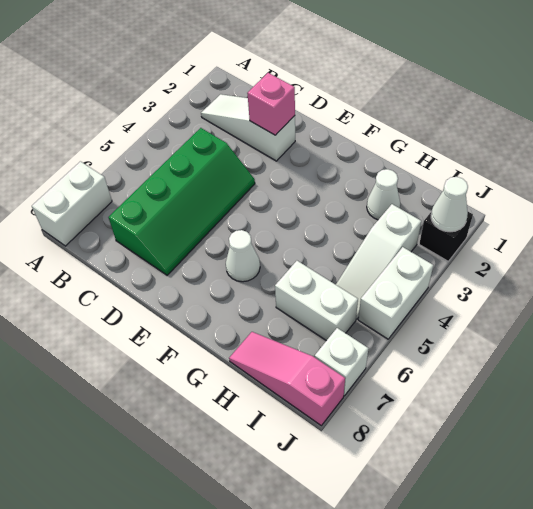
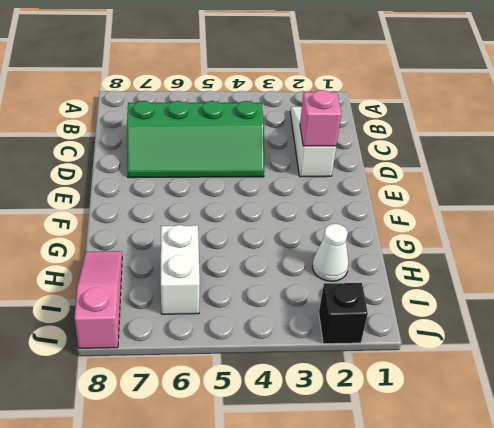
none -> white 1x2 brick [32,161,112,246]
none -> white 1x1 cone [226,230,260,282]
none -> white 1x3 slope [336,204,421,319]

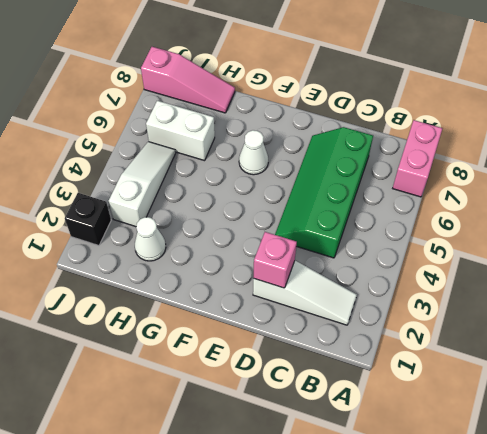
pink 1x2 brick [393,120,443,197] -> white 1x2 brick [32,161,112,246]
none -> white 1x2 brick [358,247,433,339]
none -> white 1x1 brick [315,328,368,396]
none -> white 1x1 cone [431,177,468,232]

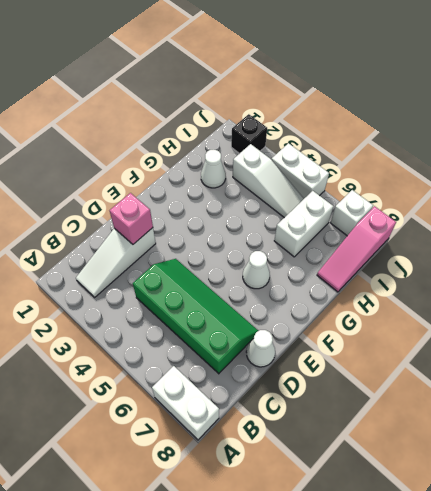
white 1x1 cone [246,330,275,367] -> white 1x1 cone moved to [431,177,468,232]

